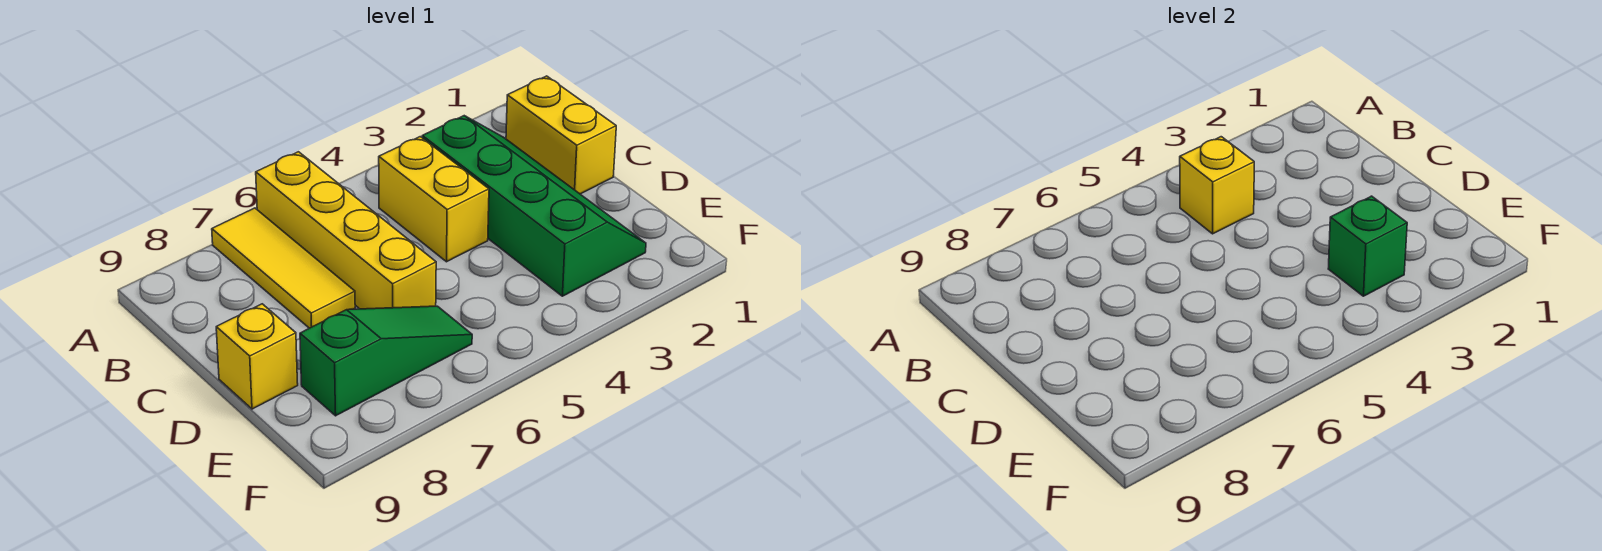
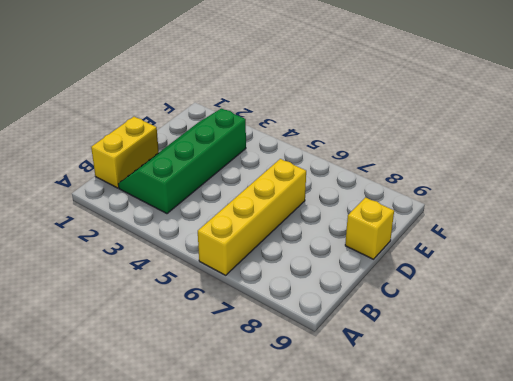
none -> yellow 1x3 tile [212,208,355,328]
none -> yellow 1x2 brick [379,137,489,262]

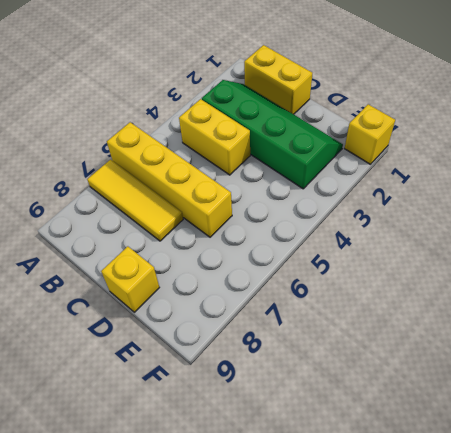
yellow 1x1 brick [345,104,395,164] -> yellow 1x1 brick moved to [1180,137,1254,234]
none -> green 1x3 slope [300,306,472,416]
none -> green 1x1 brick [1328,196,1407,296]

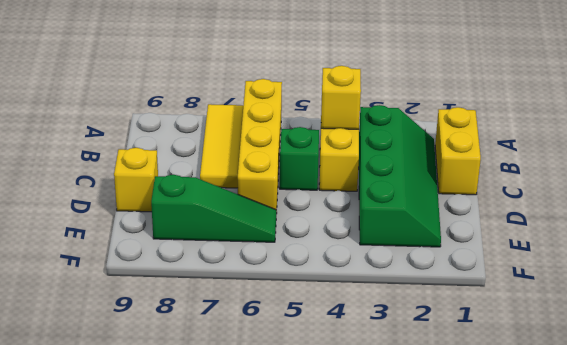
green 1x1 brick [280,127,319,190] -> green 1x1 brick moved to [1328,196,1407,296]

